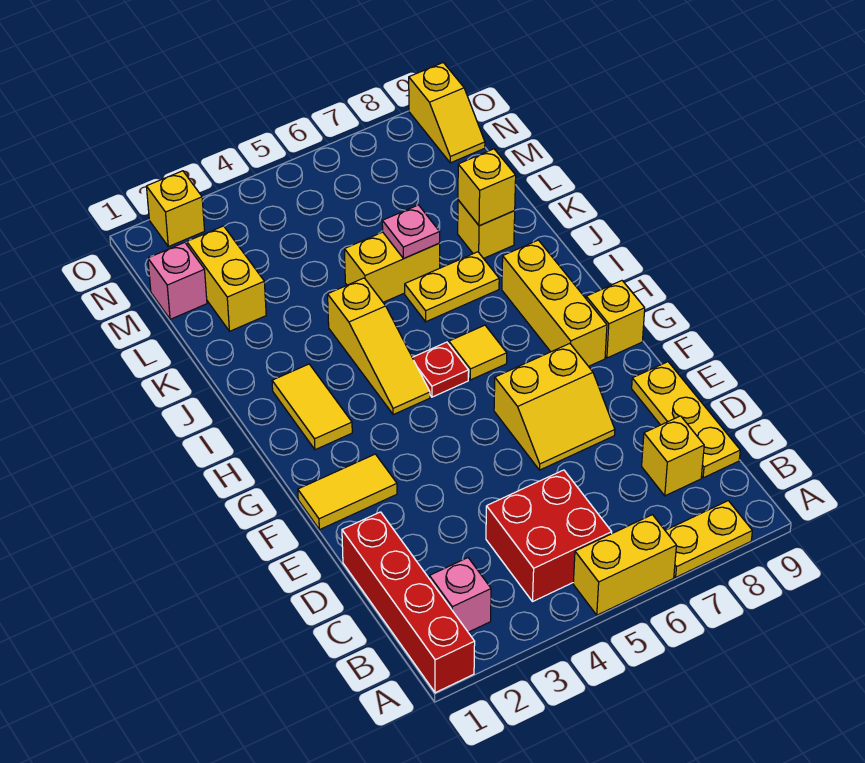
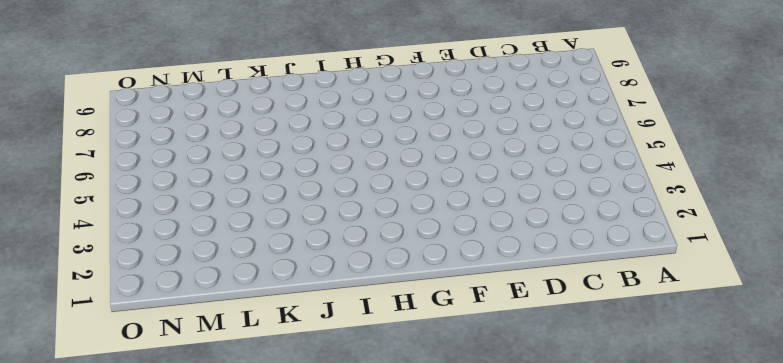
none -> red 1x4 brick [342,512,475,693]
none -> yellow 1x2 brick [573,515,676,615]
none -> yellow 1x2 plate [665,501,752,577]

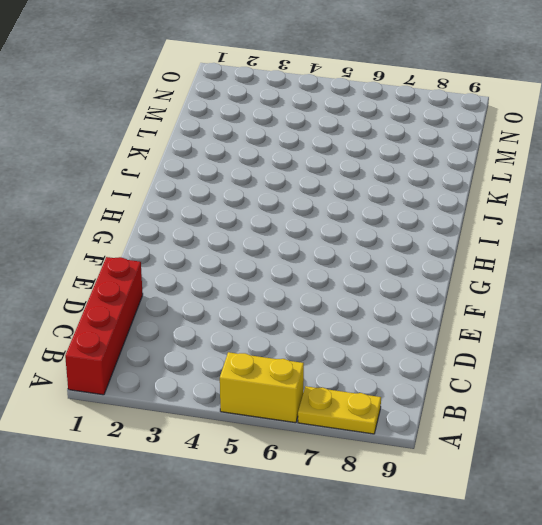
none -> pink 1x1 brick [429,558,491,632]
none -> red 2x2 brick [486,470,612,602]
none -> yellow 1x1 brick [642,416,704,496]

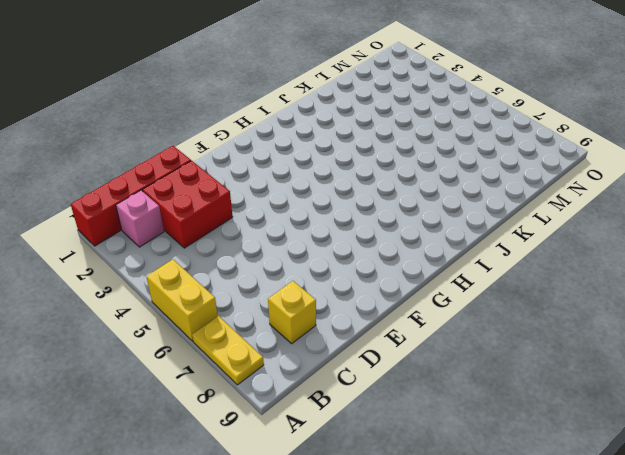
red 2x2 brick [143,161,233,248] -> red 2x2 brick moved to [486,470,612,602]
none -> yellow 1x3 plate [632,362,740,478]
none -> yellow 2x2 slope [494,344,615,470]
none -> yellow 1x2 tile [298,454,397,530]

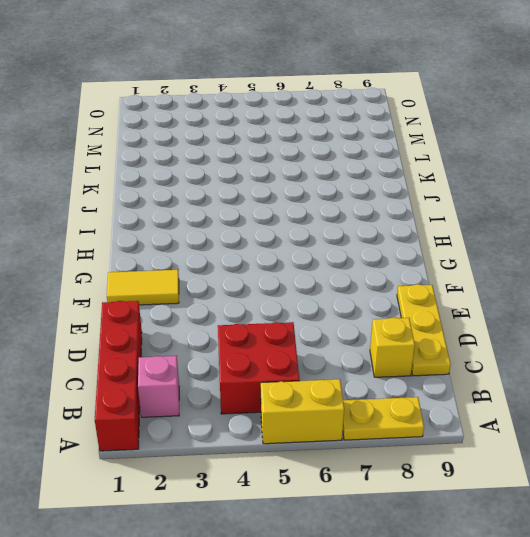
none -> yellow 2x2 slope [494,344,615,470]
none -> yellow 1x3 brick [502,240,607,366]
none -> yellow 1x1 brick [586,281,645,358]

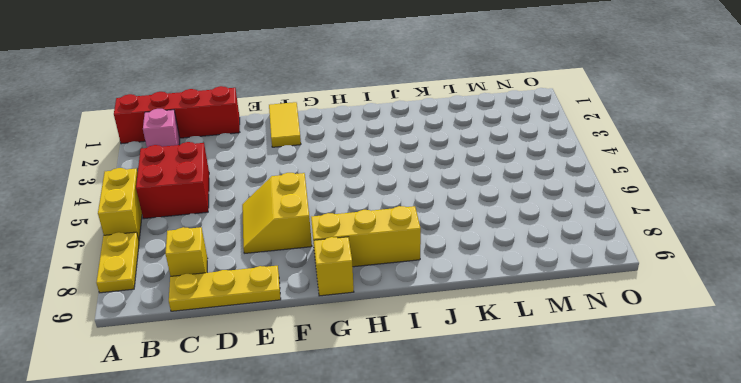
none -> yellow 1x2 tile [272,364,352,450]
none -> yellow 1x3 slope [328,278,430,414]
none -> red 1x1 plate [412,342,469,397]

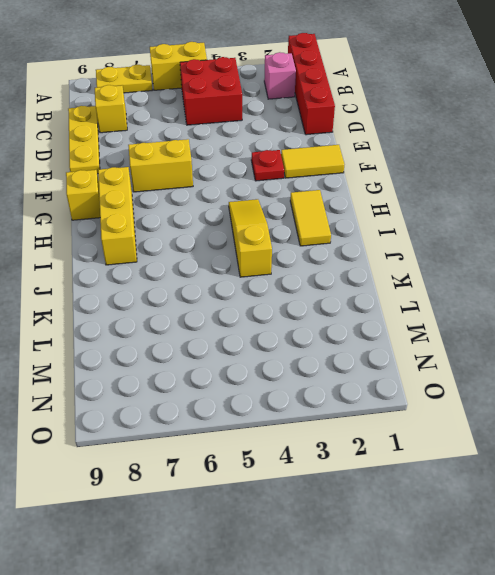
red 1x1 plate [251,150,284,181] -> red 1x1 plate moved to [412,342,469,397]
none -> yellow 1x1 tile [449,325,507,380]
none -> yellow 1x2 plate [405,252,499,322]
none -> yellow 1x2 brick [344,232,440,302]

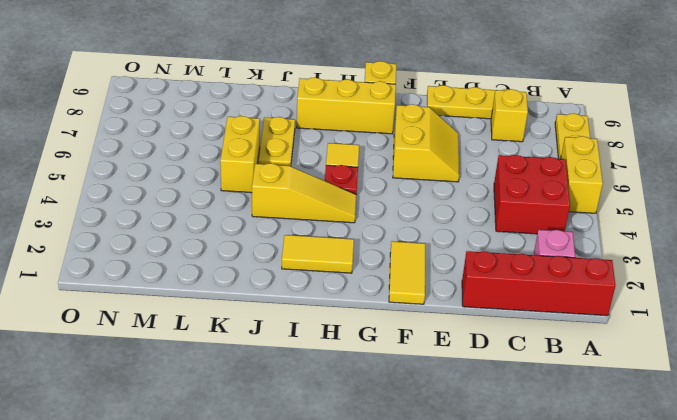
none -> yellow 1x1 brick [458,200,515,258]
none -> yellow 1x2 brick [187,226,266,331]
none -> pink 1x1 brick [148,242,207,319]

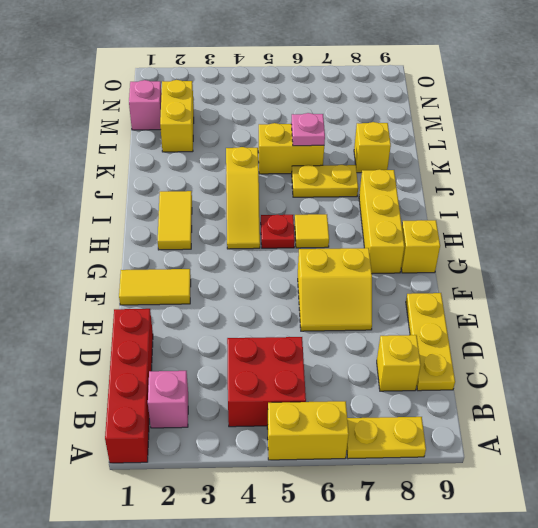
none -> yellow 1x2 slope [409,63,485,163]
none -> yellow 1x1 brick [146,171,205,247]
none -> yellow 1x1 brick [458,149,516,226]

